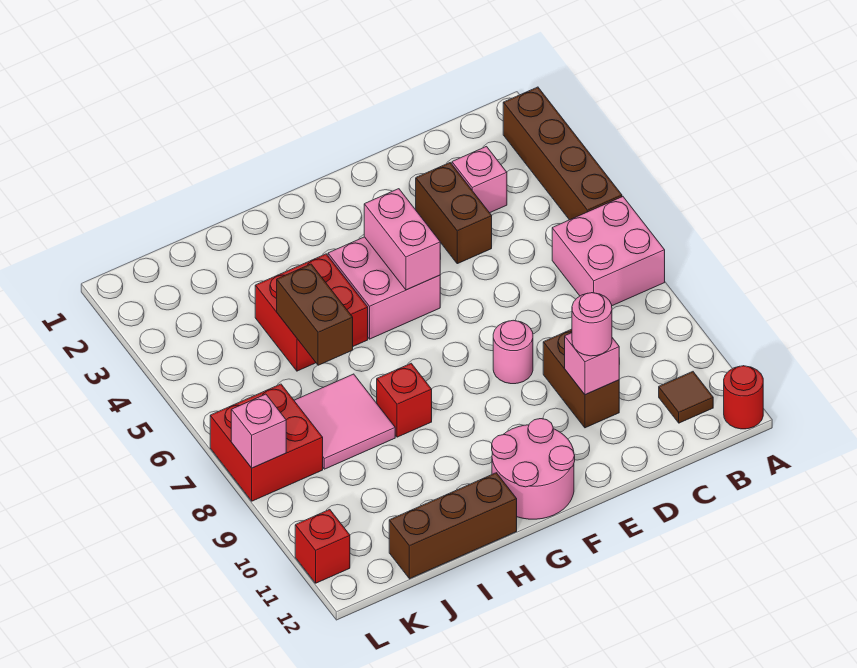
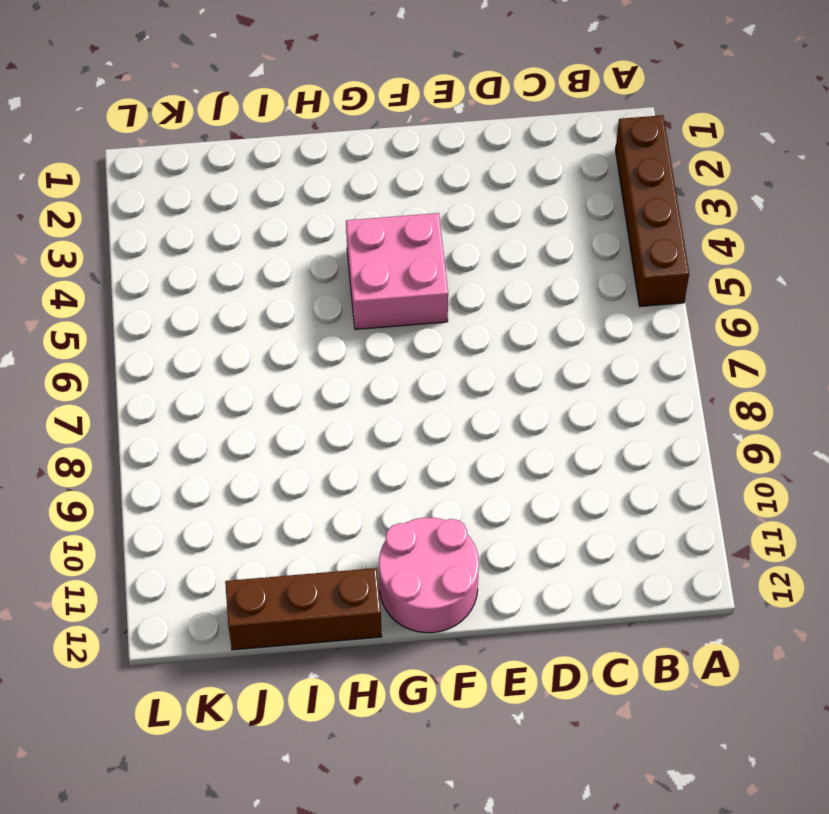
none -> pink 2x2 brick [552,197,665,306]
none -> red 1x1 round brick [724,366,763,429]
none -> brown 1x1 tile [659,372,713,423]

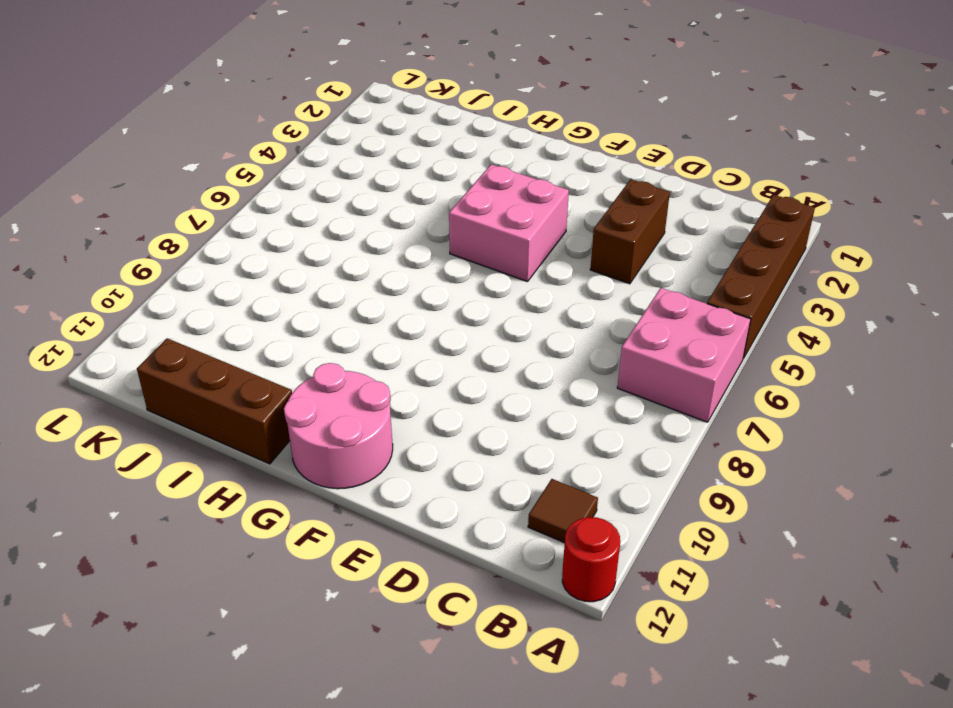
none -> pink 1x1 brick [452,147,507,213]
none -> brown 1x2 brick [543,329,619,428]
none -> pink 1x1 round brick [493,320,533,384]

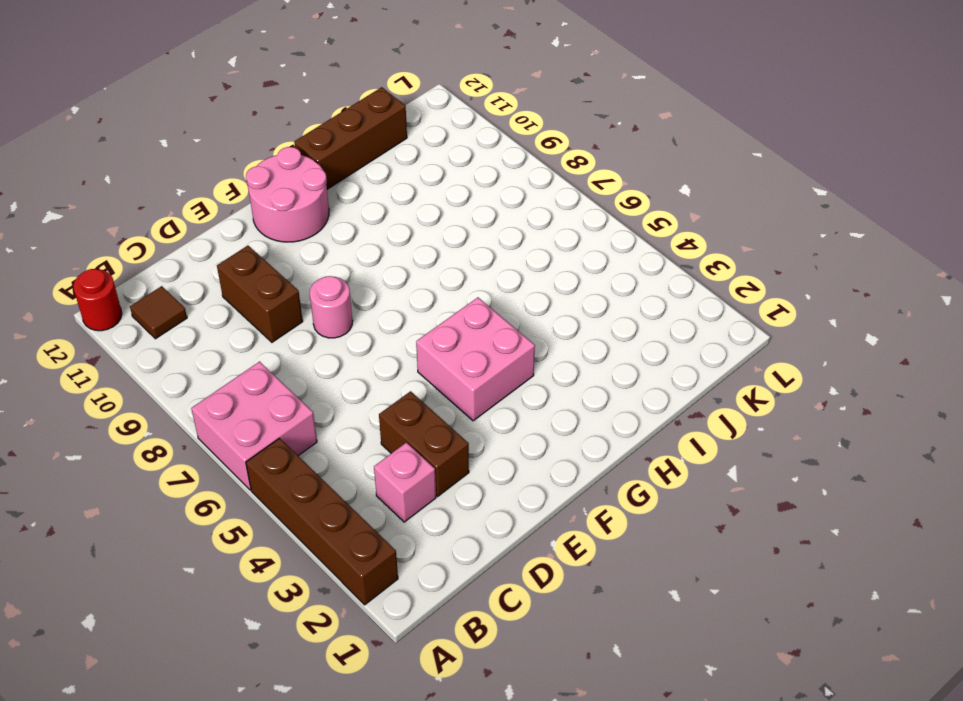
none -> red 2x2 brick [255,254,368,371]
none -> red 1x1 brick [377,363,432,437]
none -> pink 2x2 tile [294,374,395,469]

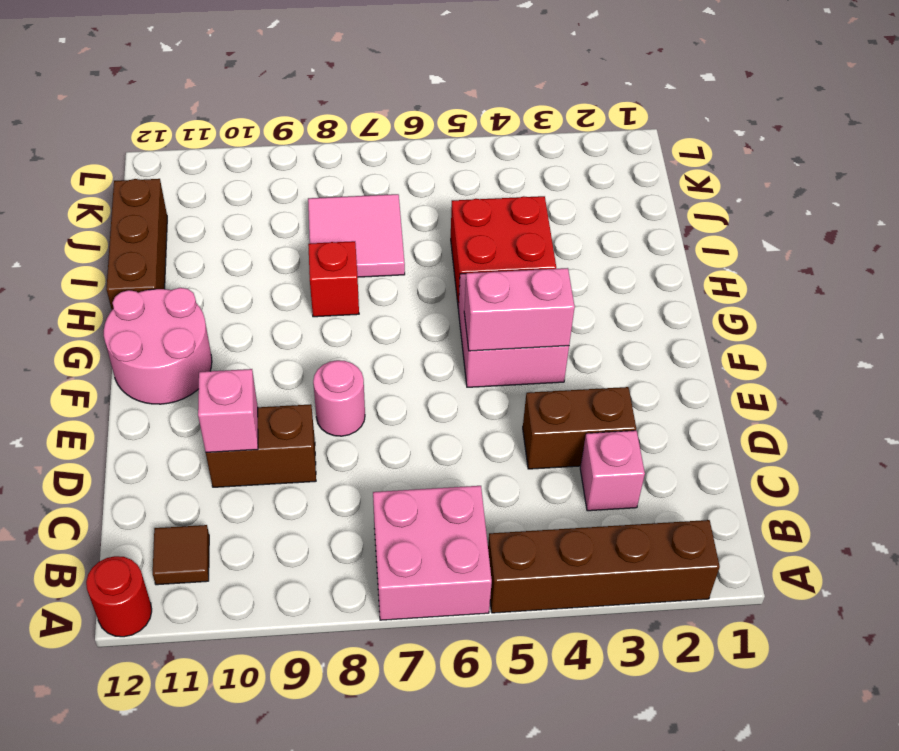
none -> red 2x2 brick [210,384,323,501]
none -> red 1x1 brick [295,510,350,583]
none -> brown 1x2 brick [277,264,353,365]

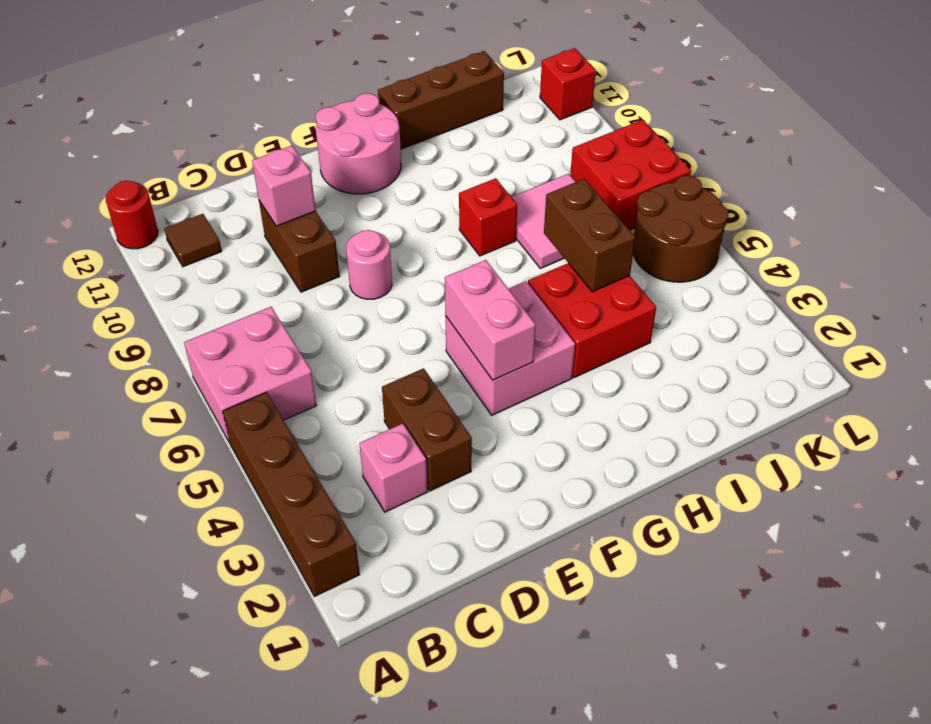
brown 2x2 round brick [633,175,729,282] -> none
none -> pink 1x1 brick [231,394,286,468]
none -> pink 1x1 round brick [572,293,612,356]

